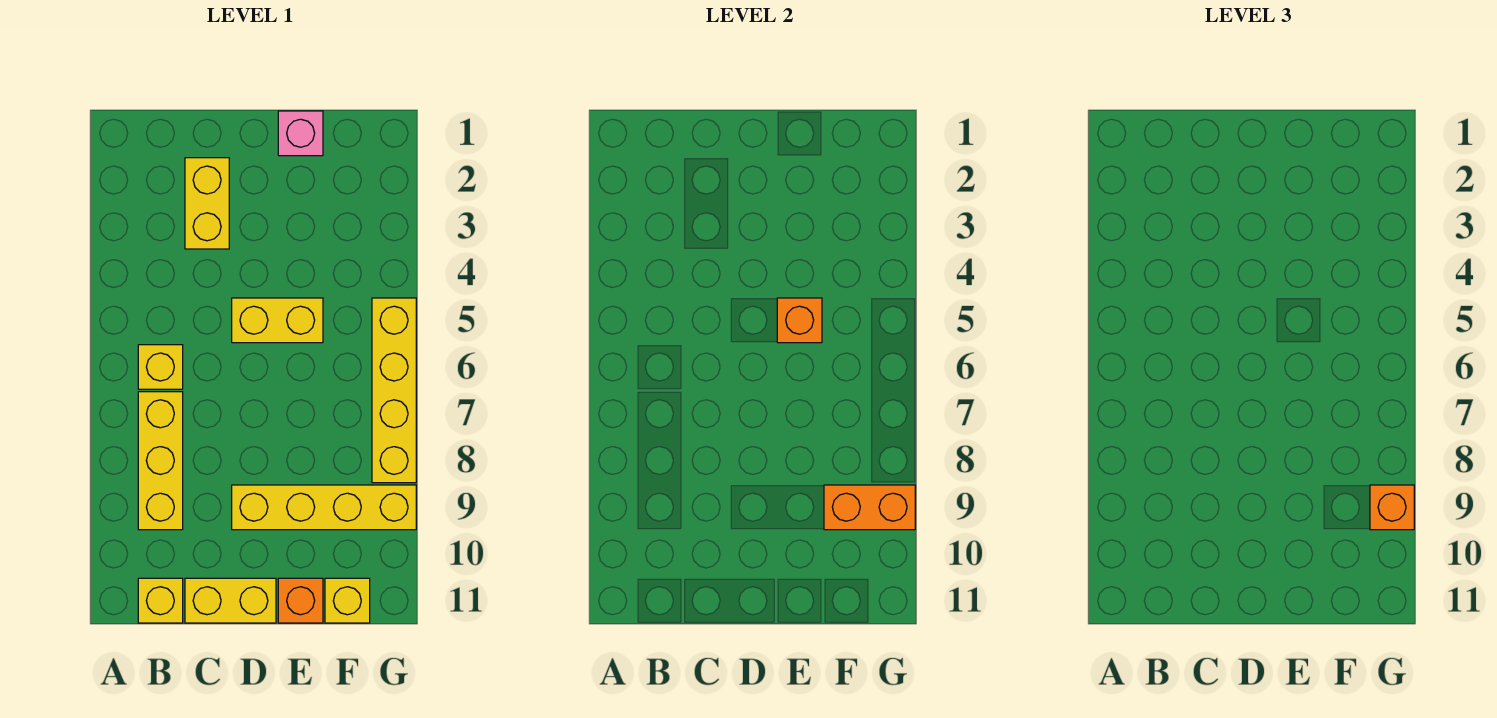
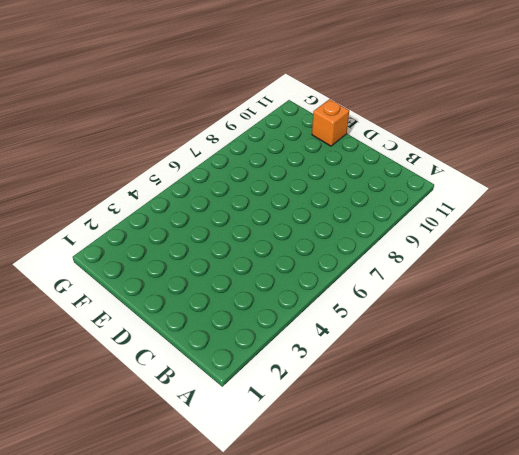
none -> yellow 1x1 brick [138,345,183,389]
none -> yellow 1x3 brick [138,392,183,530]
none -> yellow 1x1 brick [138,578,183,623]

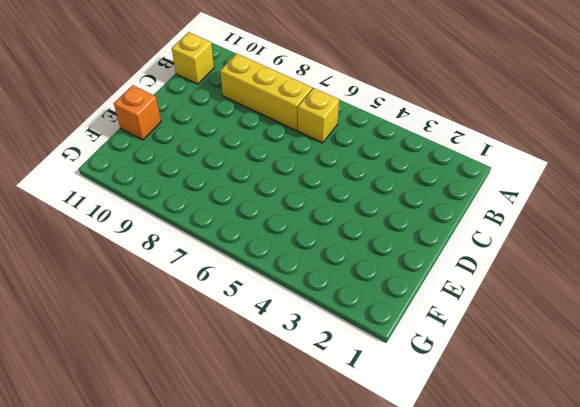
none -> yellow 1x2 brick [185,158,229,249]
none -> yellow 1x2 brick [185,578,276,623]
none -> yellow 1x2 brick [232,298,323,343]

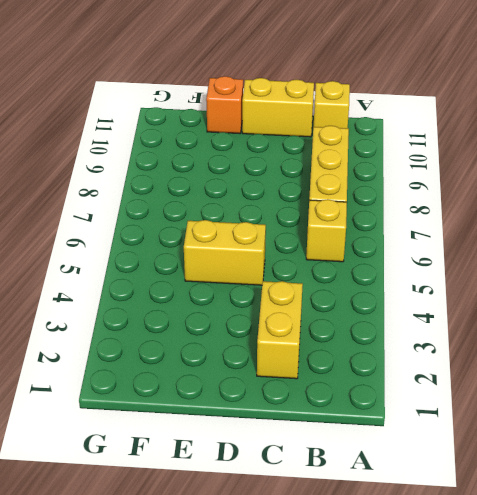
none -> yellow 1x4 brick [232,485,416,530]
none -> pink 1x1 brick [278,111,323,156]
none -> yellow 1x1 brick [325,578,370,623]

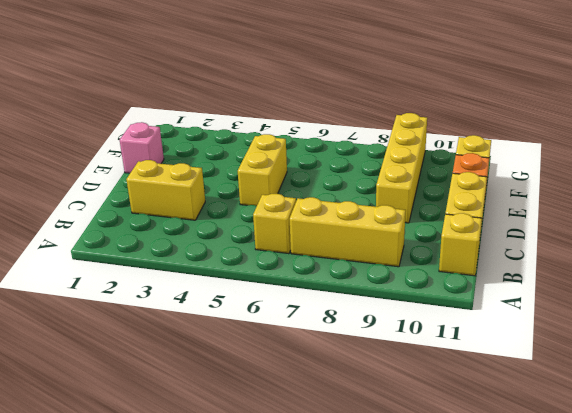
none -> yellow 1x4 brick [372,298,416,483]
none -> orange 1x1 brick [777,298,822,343]
none -> orange 1x2 brick [824,485,915,530]

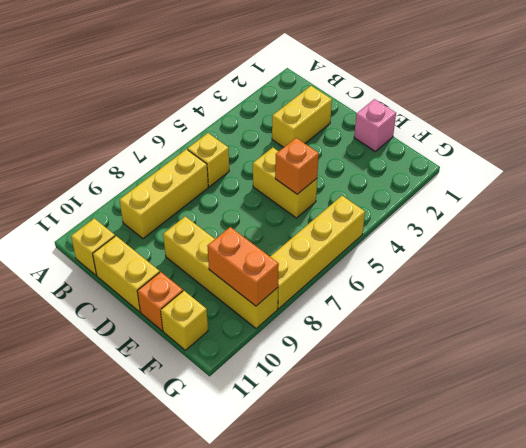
none -> orange 1x1 brick [1370,485,1414,530]

